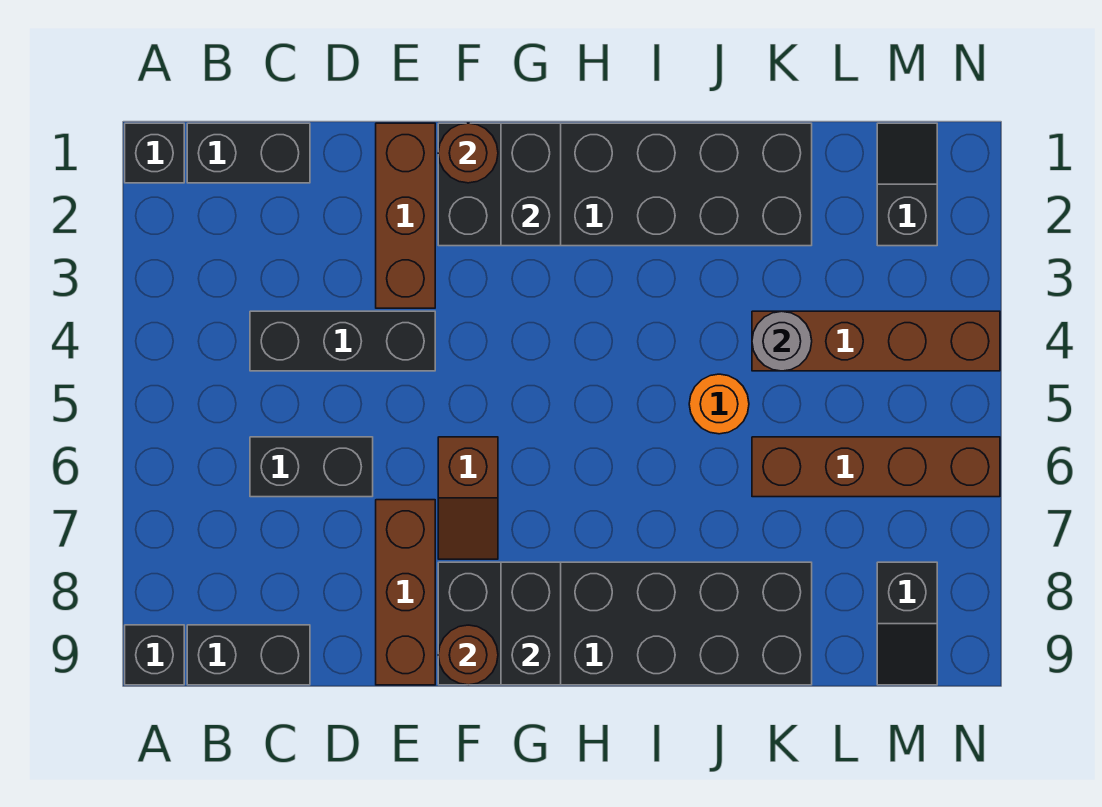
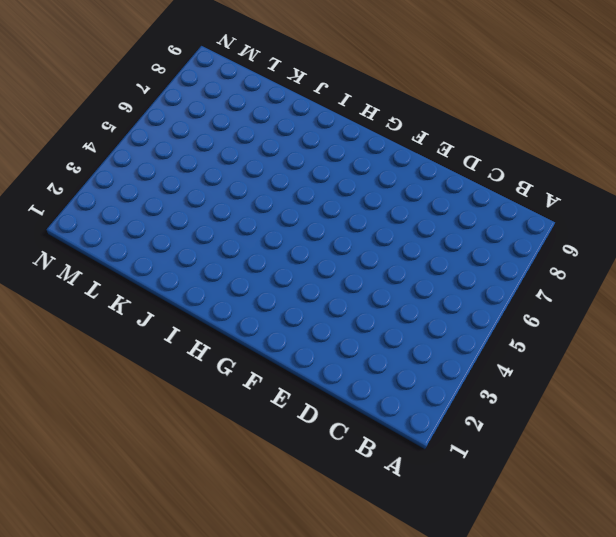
none -> black 1x1 brick [125,123,184,183]
none -> black 1x1 brick [125,625,184,685]
none -> black 1x2 brick [187,123,310,183]

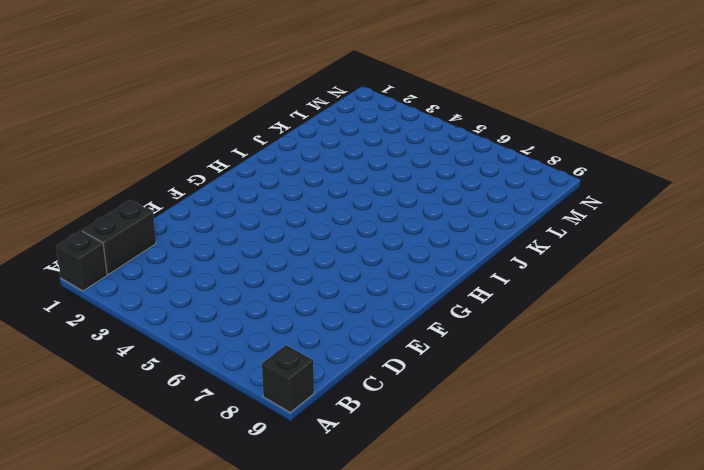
none -> black 1x2 brick [187,625,310,685]
none -> black 1x3 brick [250,311,435,371]
none -> black 1x2 brick [250,437,373,497]

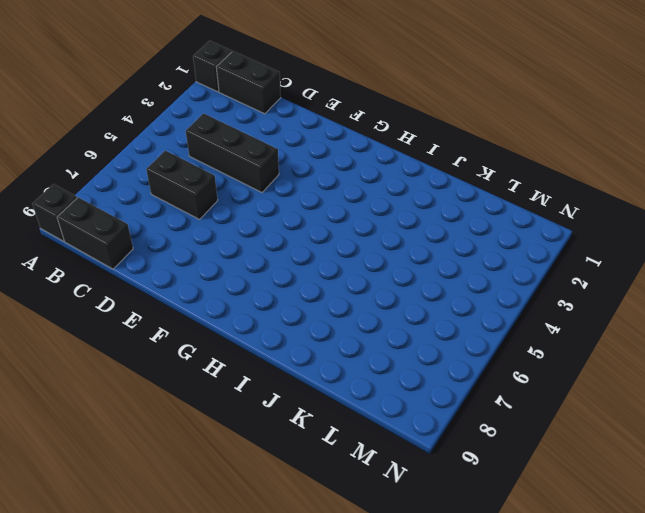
none -> brown 1x3 brick [376,123,435,308]
none -> brown 1x3 brick [376,500,435,685]
none -> black 2x6 brick [438,123,812,246]

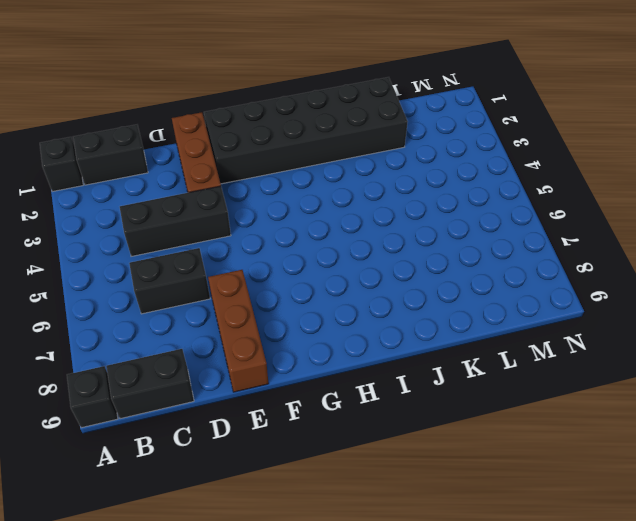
none -> brown 1x2 slope [438,437,498,559]
none -> black 2x6 brick [438,562,812,685]
none -> orange 1x1 round brick [689,374,749,434]

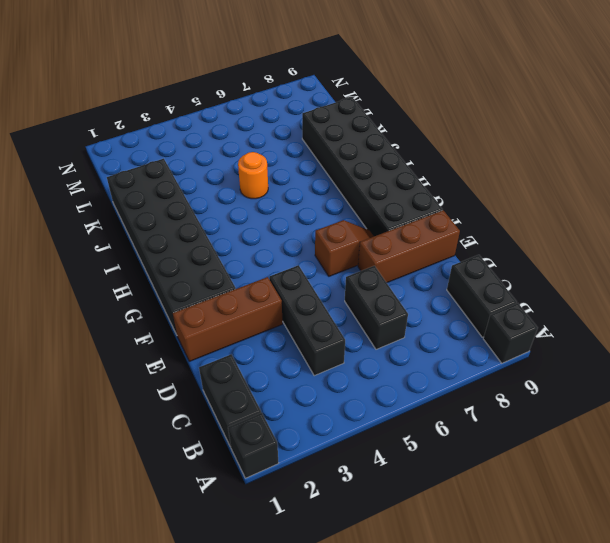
none -> brown 1x4 brick [752,311,1000,371]
none -> brown 1x4 brick [752,437,1000,497]
none -> black 1x2 slope [877,123,937,246]

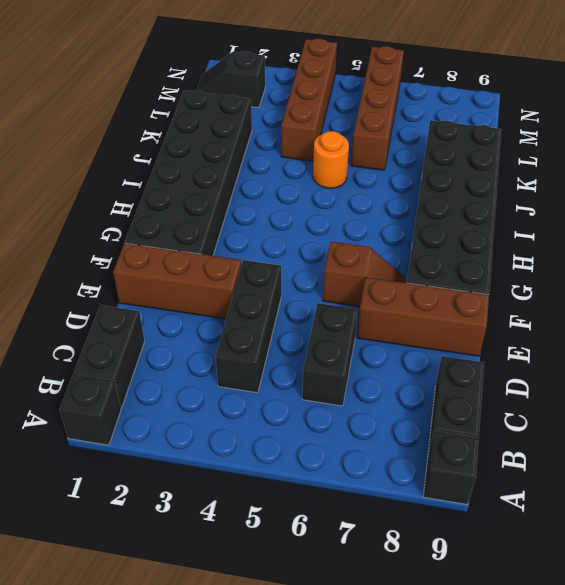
none -> black 1x2 slope [877,562,937,685]
none -> brown 1x1 round brick [438,123,498,183]
none -> brown 1x1 round brick [438,625,498,685]

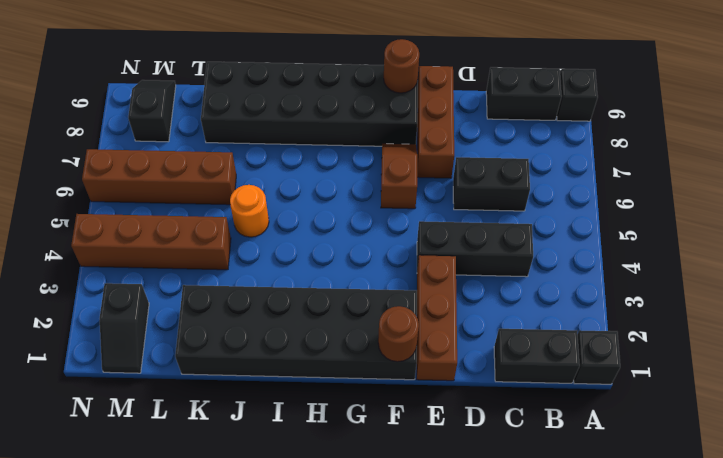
none -> black 1x2 brick [501,123,561,246]
none -> black 1x2 brick [501,562,561,685]
none -> grey 1x1 round brick [752,311,812,371]

